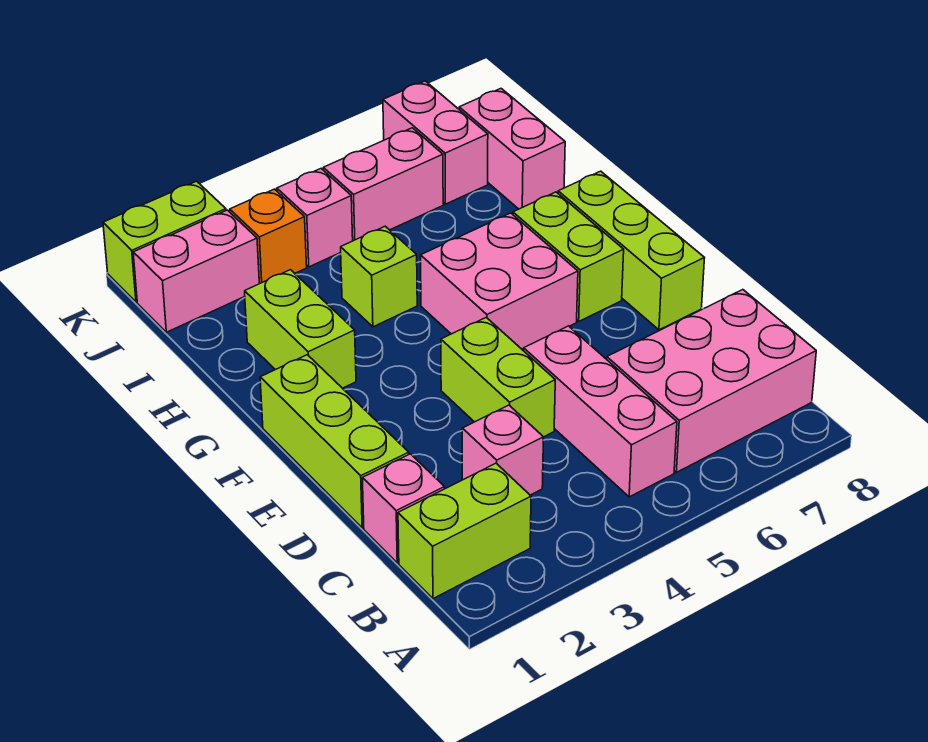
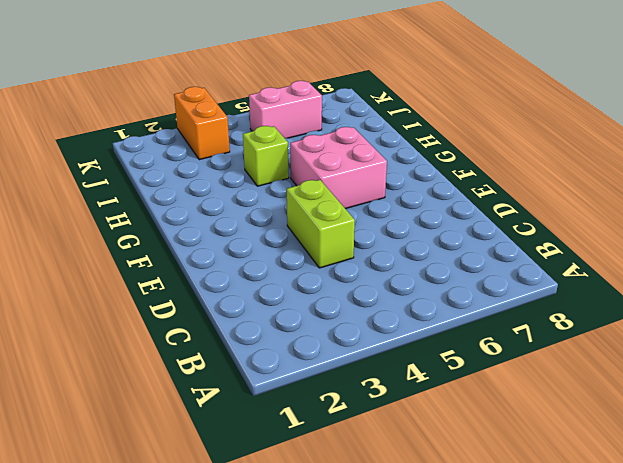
orange 1x2 brick [174,87,230,160] -> orange 1x1 brick [230,189,307,284]
none -> lime 1x2 brick [398,463,531,599]
none -> pink 1x3 brick [524,326,677,497]
none -> pink 2x3 brick [607,290,816,472]

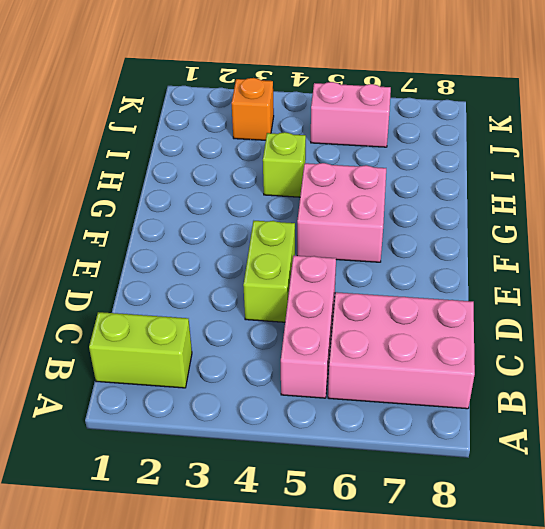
none -> pink 1x1 brick [362,454,445,563]
none -> pink 1x1 brick [462,405,544,495]
none -> lime 1x3 brick [260,355,409,528]

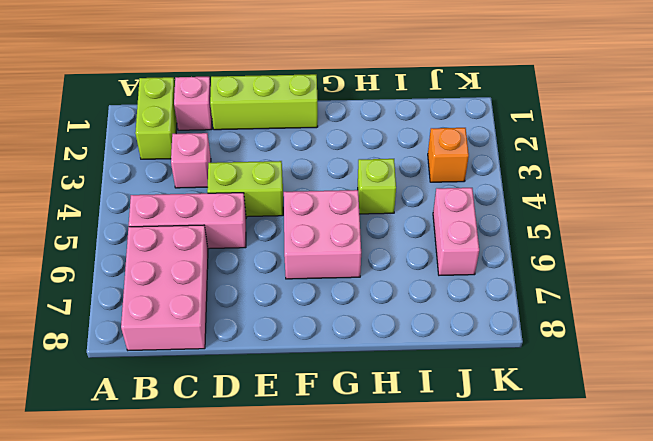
none -> lime 1x3 brick [558,171,704,330]
none -> lime 1x2 brick [513,192,624,321]
none -> lime 1x2 brick [245,270,356,388]

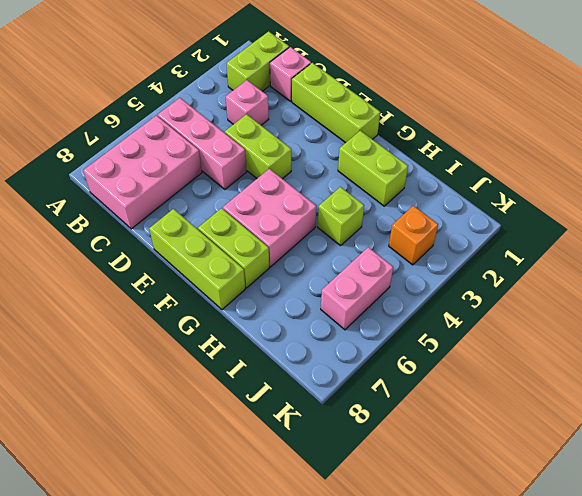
none -> pink 1x2 brick [459,89,565,209]
none -> pink 1x2 brick [133,210,259,332]
none -> pink 1x1 brick [277,169,353,267]

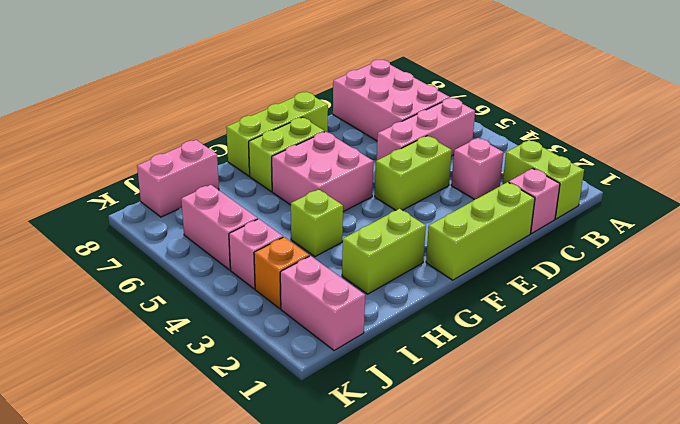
none -> pink 1x2 brick [383,81,488,204]
none -> lime 1x2 brick [103,181,226,302]

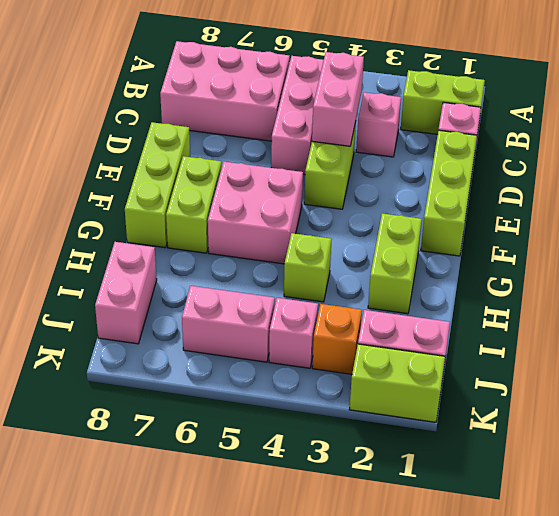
pink 1x2 brick [312,52,364,146] -> pink 1x2 brick moved to [383,81,488,204]

